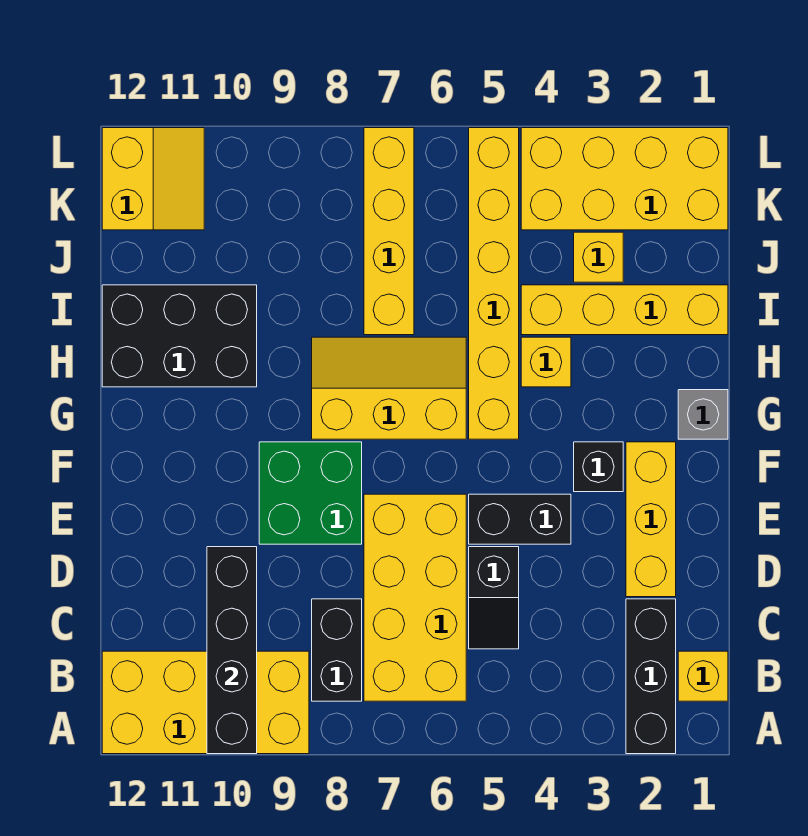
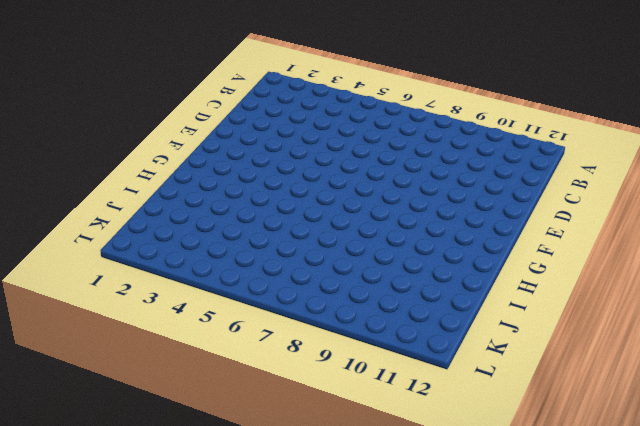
none -> black 1x3 brick [626,599,676,754]
none -> yellow 2x4 brick [102,651,309,754]
none -> yellow 1x1 brick [678,651,728,701]

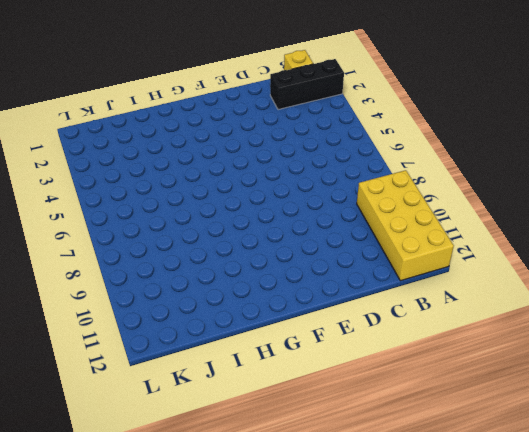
none -> yellow 2x4 brick [364,494,466,701]
none -> black 1x2 brick [312,599,362,701]
none -> black 1x2 slope [469,547,519,649]

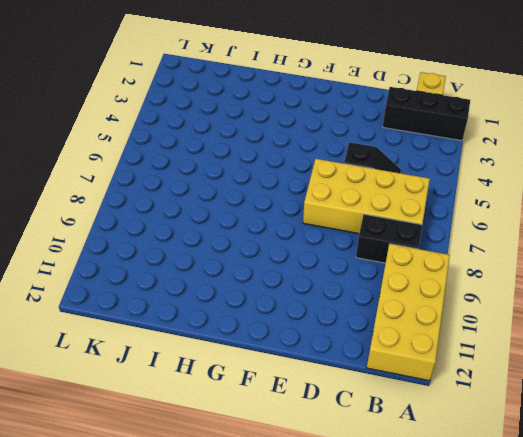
none -> yellow 1x3 brick [626,442,676,597]
none -> black 1x2 brick [469,494,571,544]
none -> green 2x2 brick [259,442,362,544]

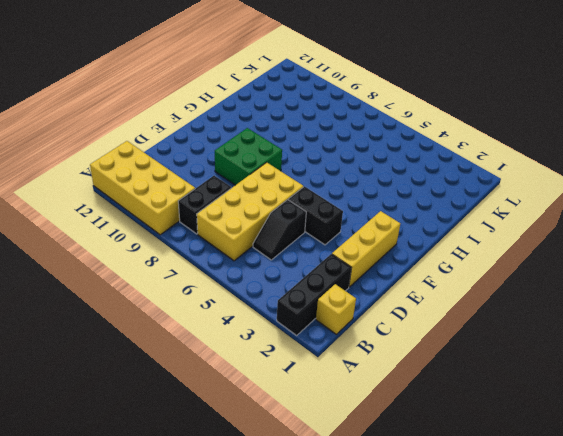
none -> black 1x1 brick [574,442,623,492]
none -> grey 1x1 brick [678,390,728,439]
none -> yellow 1x6 brick [469,128,519,439]

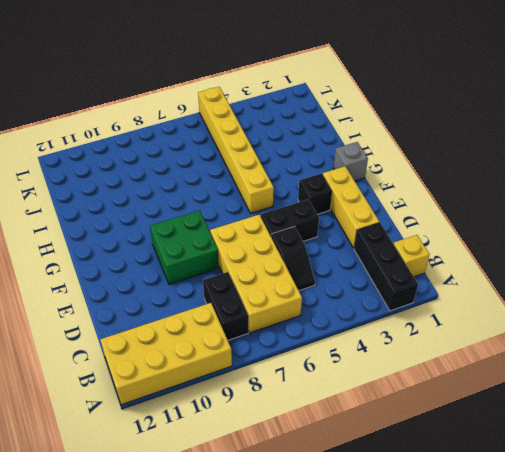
none -> yellow 2x3 slope [312,337,466,439]
none -> yellow 1x1 brick [521,337,571,387]
none -> black 2x3 brick [102,285,257,387]

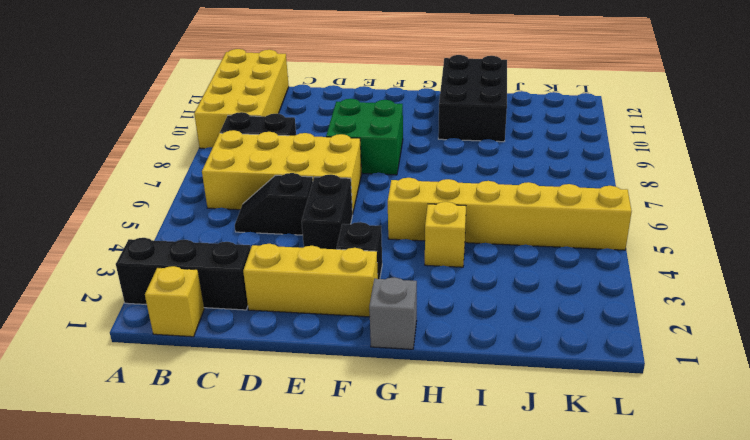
none -> yellow 2x3 slope [312,337,466,439]
none -> yellow 1x4 brick [521,285,728,335]
none -> yellow 1x4 brick [364,128,414,335]

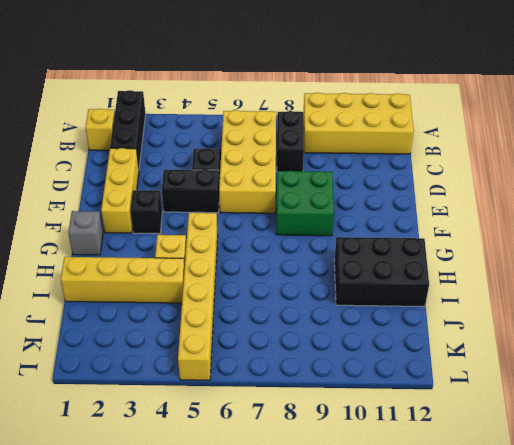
none -> yellow 2x3 slope [312,337,466,439]
none -> yellow 1x4 brick [364,128,414,335]
none -> yellow 1x1 brick [574,232,623,282]

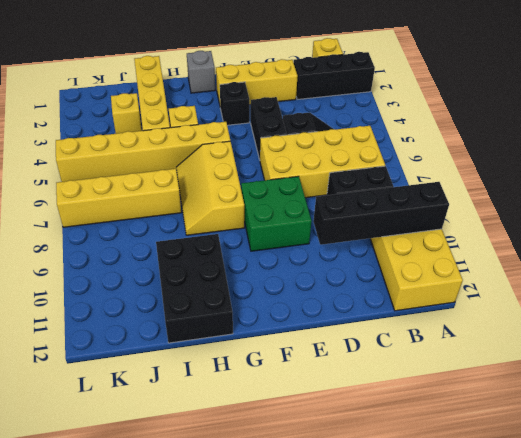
none -> yellow 2x4 brick [521,128,728,230]
none -> yellow 2x2 slope [102,128,204,230]

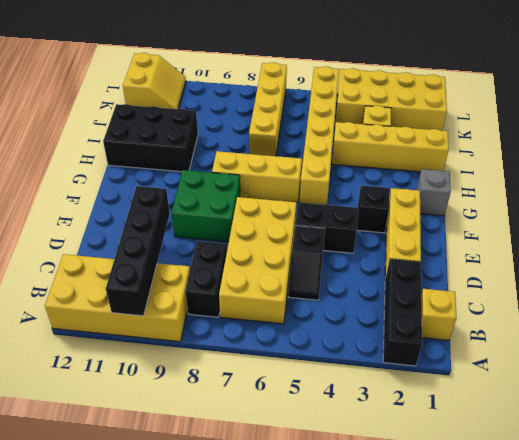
none -> yellow 1x1 brick [521,337,571,387]

